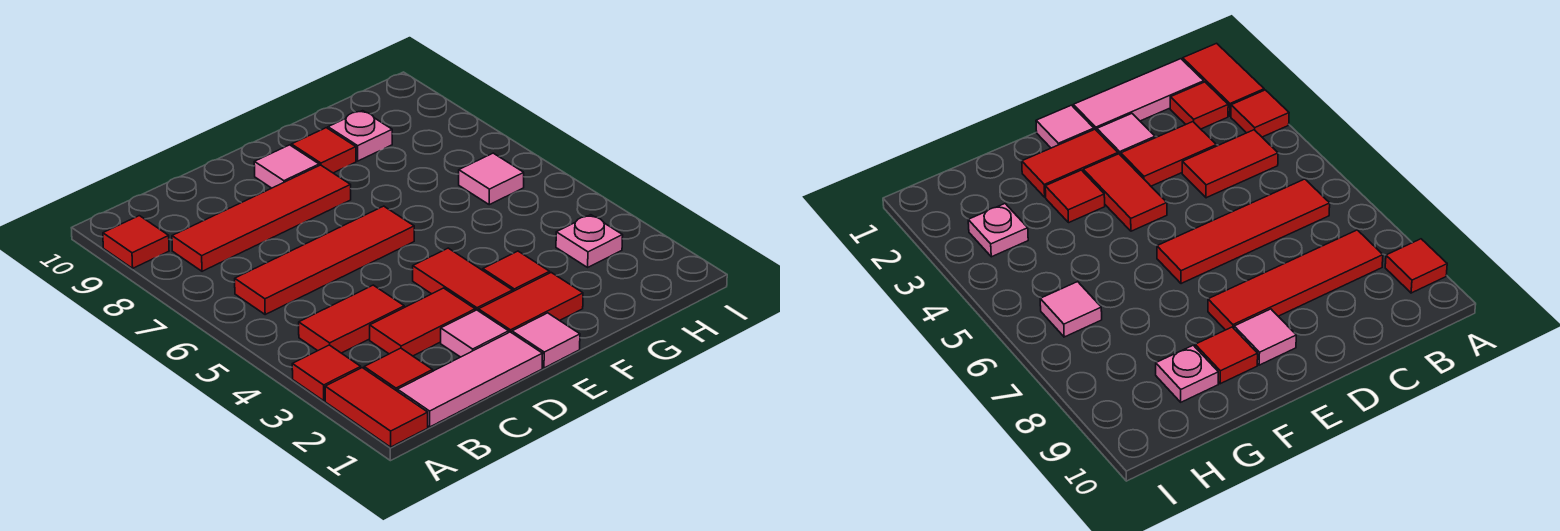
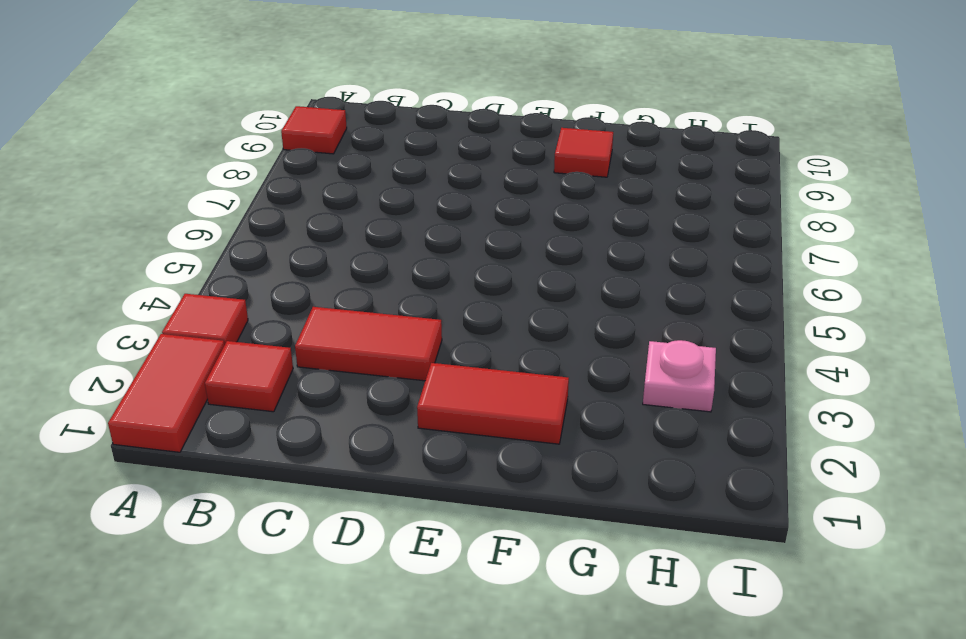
none -> pink 1x3 tile [398,332,543,427]
none -> red 1x2 tile [299,285,404,353]
none -> red 1x4 tile [235,206,414,314]

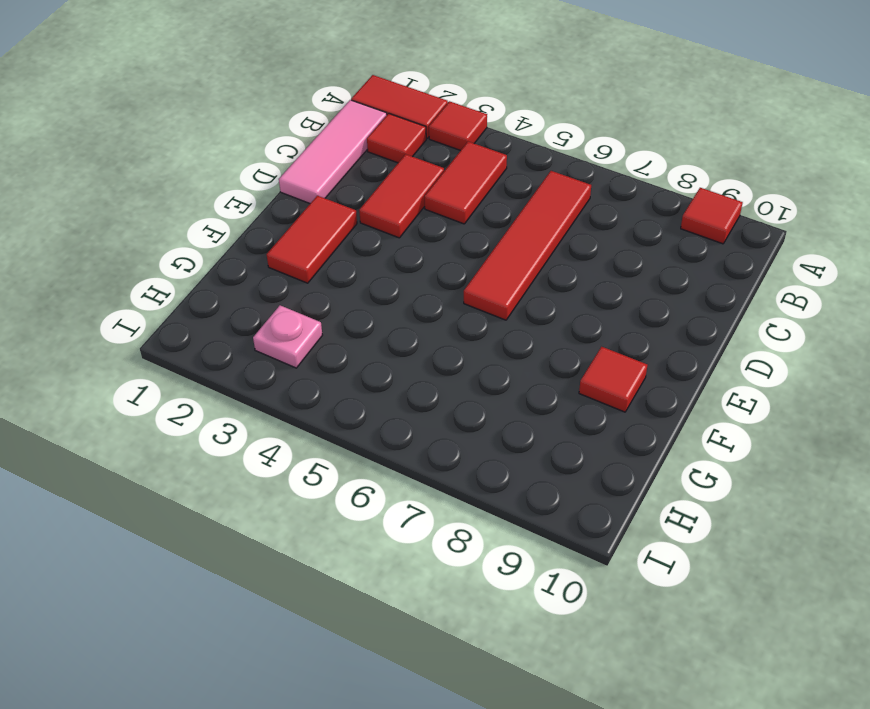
none -> red 1x4 tile [172,165,351,271]
none -> pink 1x1 tile [441,310,509,357]
none -> pink 1x1 tile [512,313,580,368]

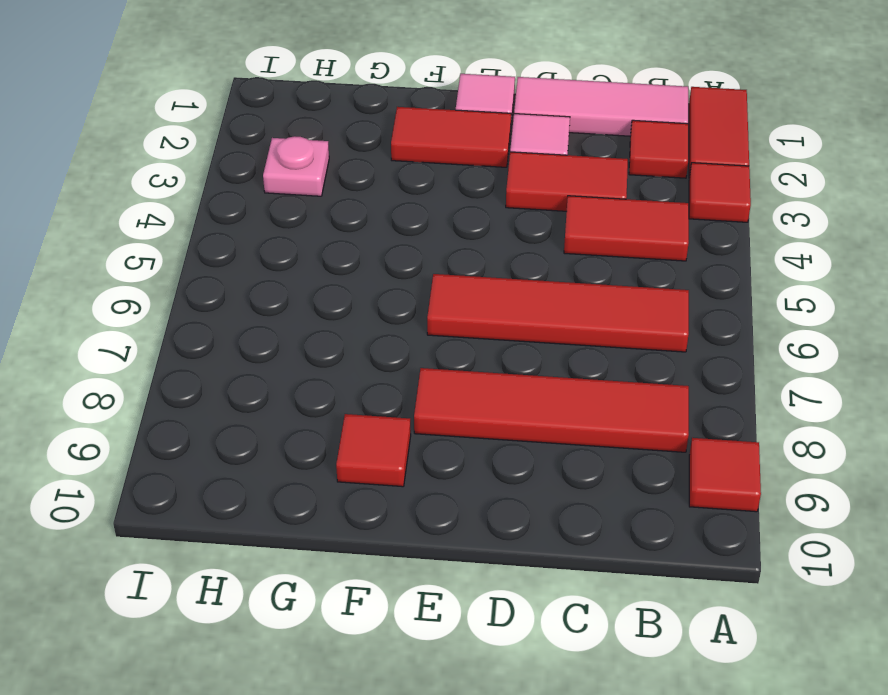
none -> red 1x2 tile [413,248,513,311]
none -> pink 1x1 tile [254,145,319,188]
none -> red 1x1 tile [483,251,550,291]

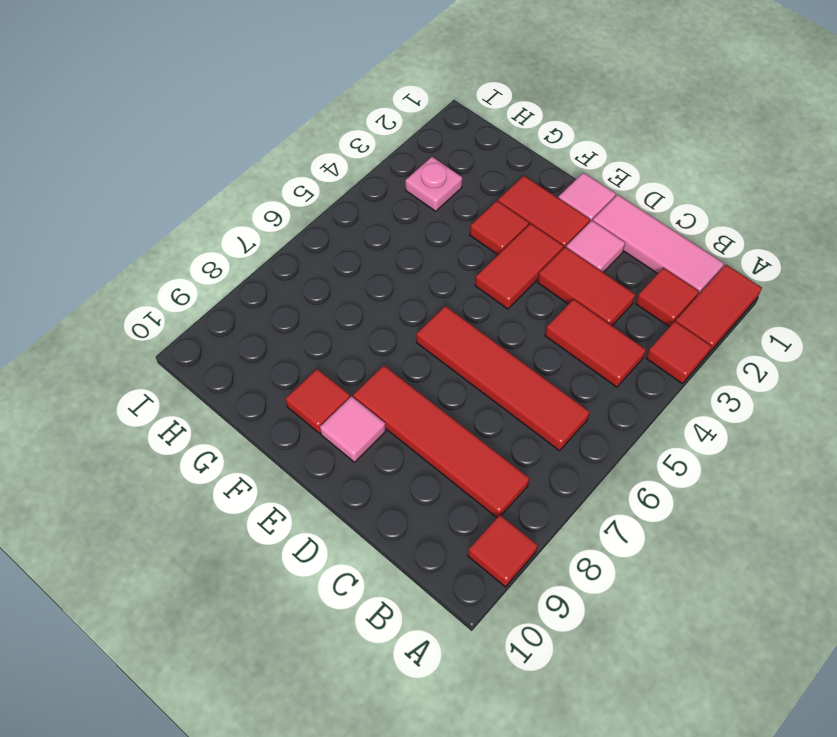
none -> pink 1x1 plate [328,111,392,161]
none -> pink 1x1 tile [459,153,524,205]

